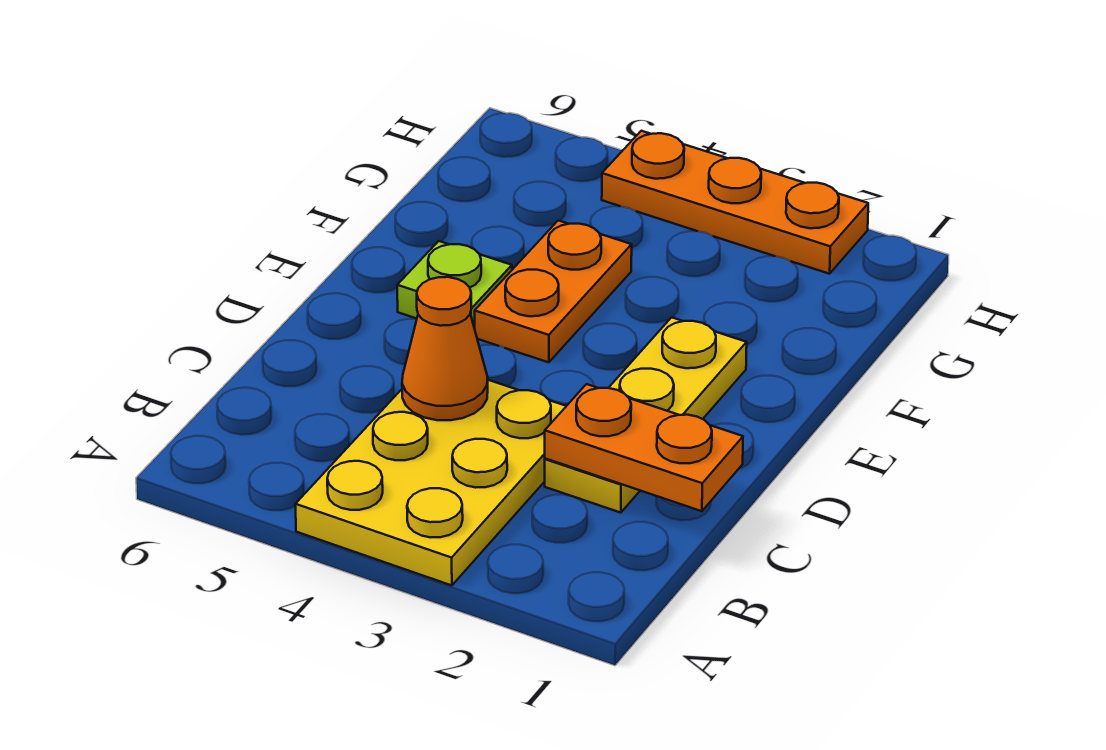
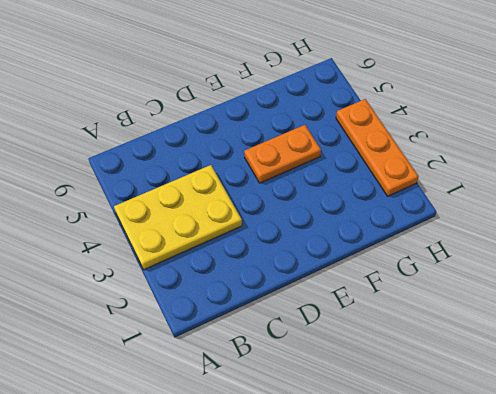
none -> yellow 1x3 plate [545,317,747,513]
none -> lime 1x1 plate [397,241,512,328]

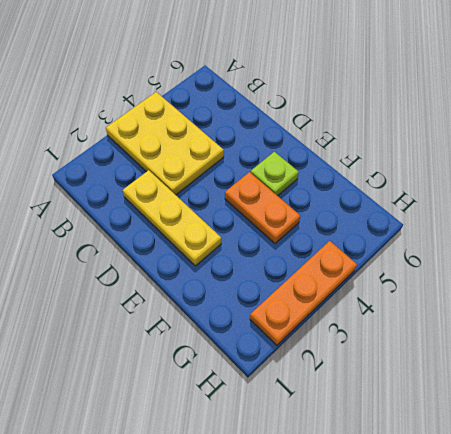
none -> orange 1x2 plate [545,384,743,511]
none -> orange 1x1 cone [402,277,488,420]

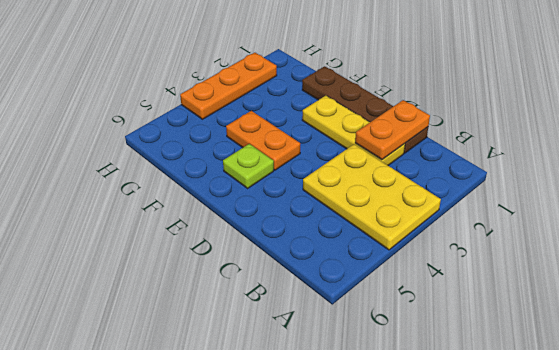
brown 1x4 plate [302,66,428,153] -> none
none -> orange 1x1 cone [402,277,488,420]

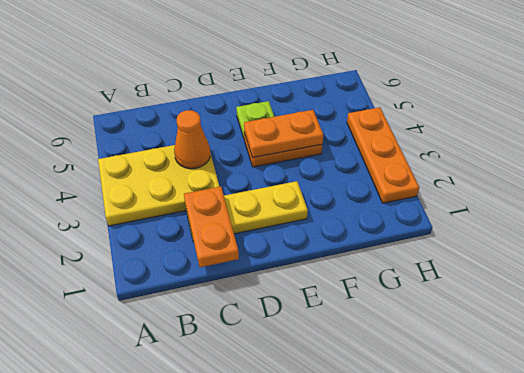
orange 1x2 plate [244,110,323,158] -> none

